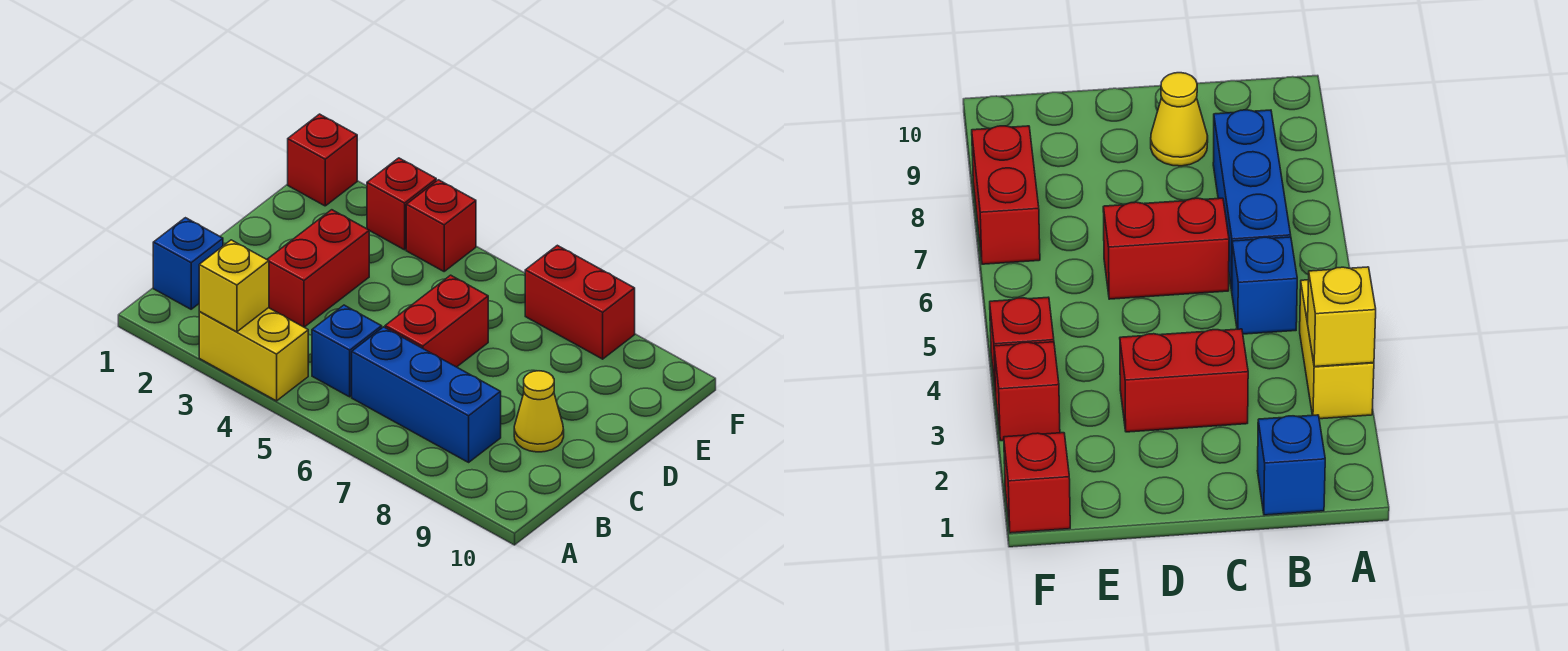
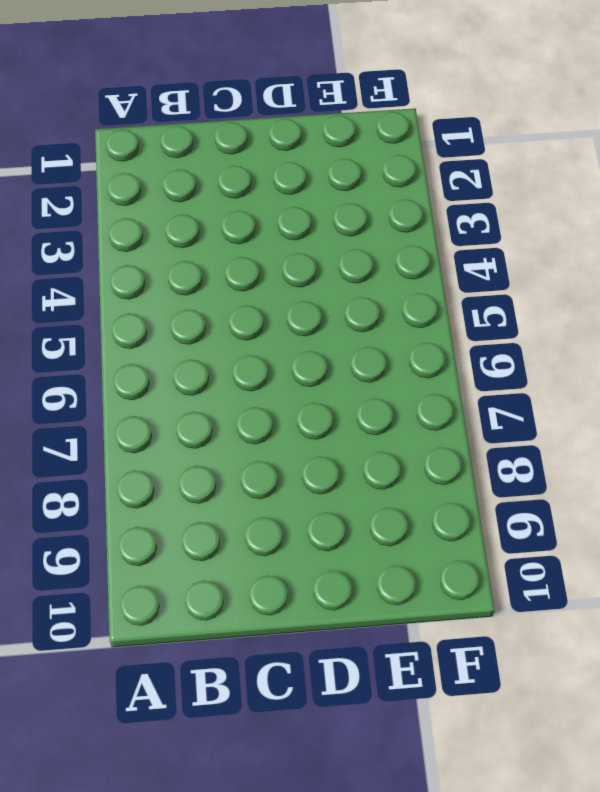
none -> yellow 1x2 brick [199,308,308,401]
none -> blue 1x1 brick [153,218,223,309]
none -> blue 1x1 brick [312,305,382,397]

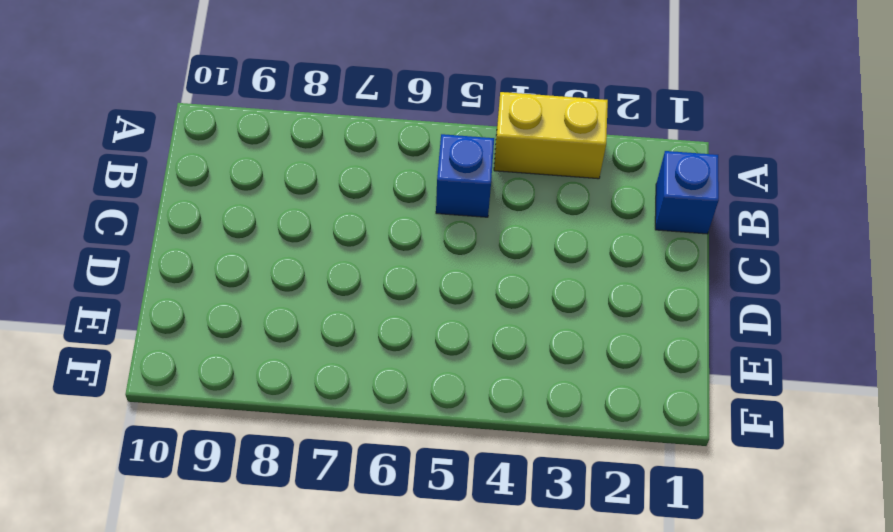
none -> blue 1x3 brick [352,327,501,462]
none -> red 1x2 brick [267,210,369,327]
none -> red 1x2 brick [385,275,488,367]

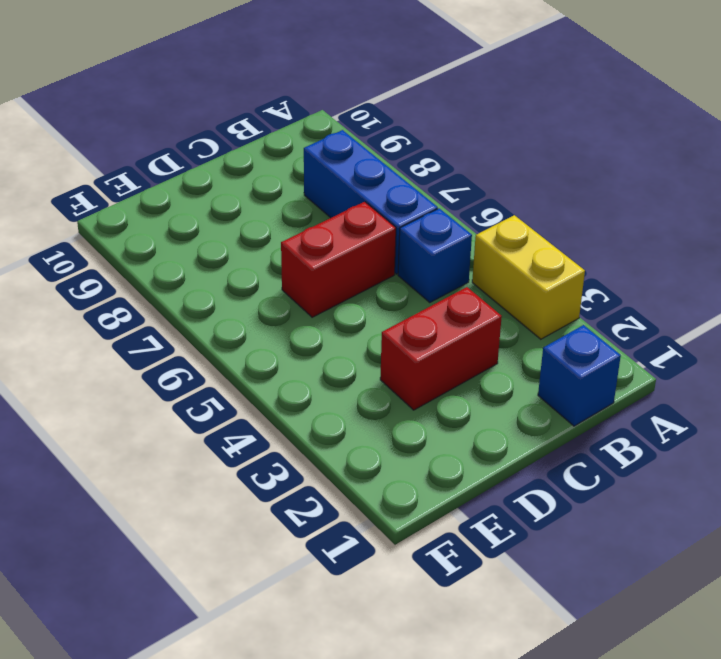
none -> yellow 1x1 cone [514,371,564,452]
none -> red 1x1 brick [288,114,357,206]
none -> red 1x1 brick [367,158,436,250]

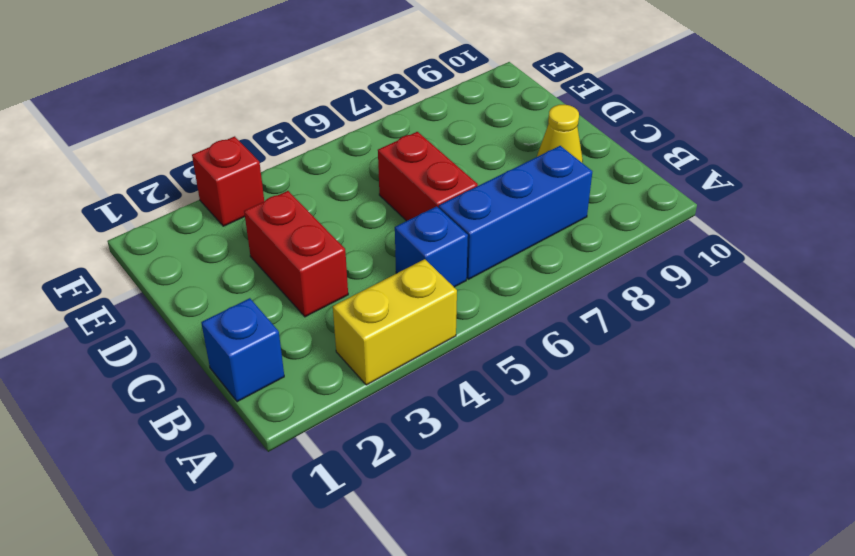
none -> red 1x1 brick [288,114,357,206]
none -> red 1x1 brick [406,180,476,271]
none -> red 1x2 brick [525,245,635,359]

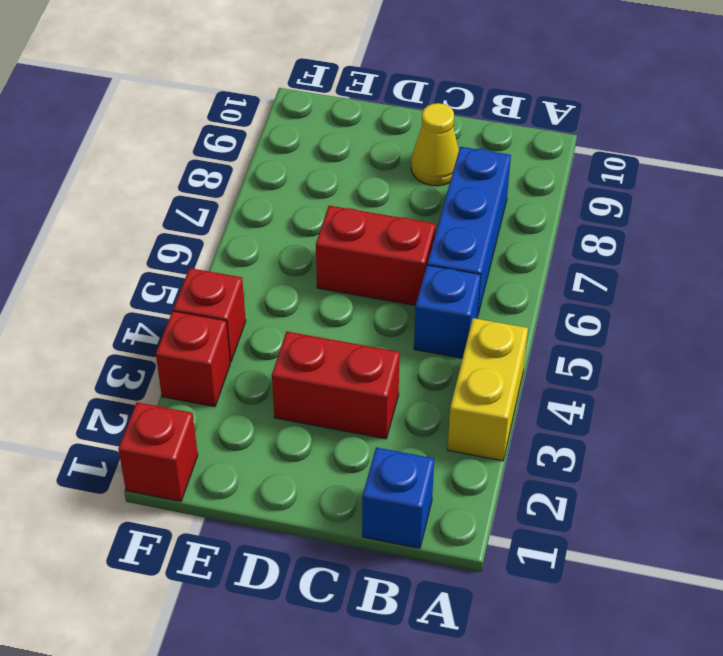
none -> red 1x2 brick [525,245,635,359]
none -> yellow 1x1 brick [199,240,269,332]

